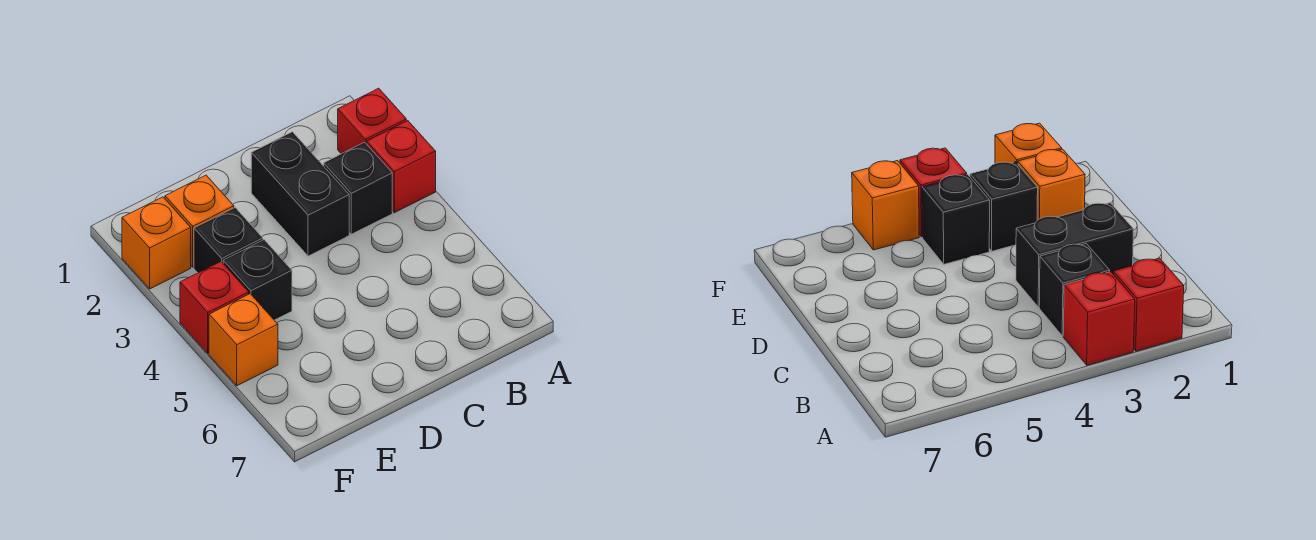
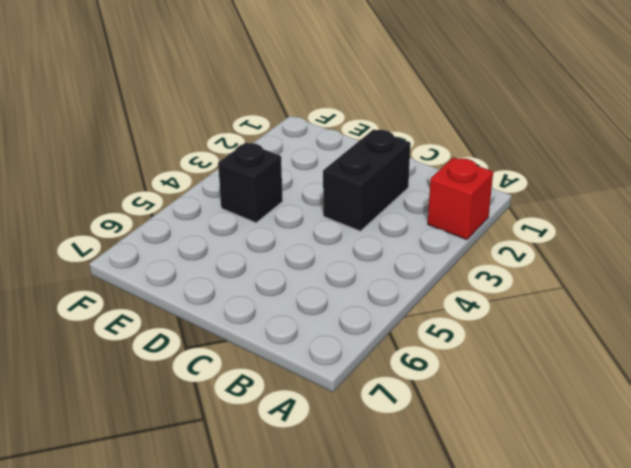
none -> red 1x1 brick [367,121,436,213]
none -> black 1x1 brick [324,142,392,234]

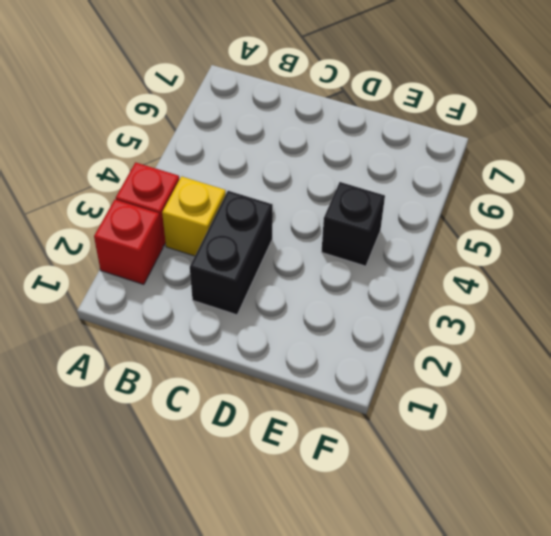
yellow 1x1 brick [162,176,226,256] -> black 1x1 brick [324,142,392,234]
none -> orange 1x1 brick [165,175,234,267]
none -> black 1x1 brick [194,208,263,273]

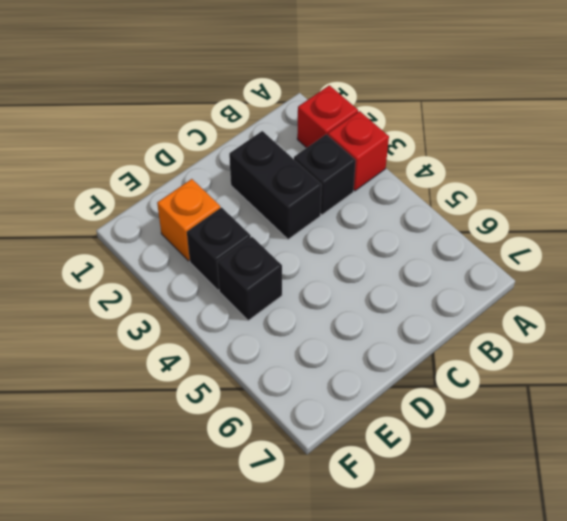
none -> orange 1x1 brick [122,197,191,289]
none -> red 1x1 brick [180,262,249,353]

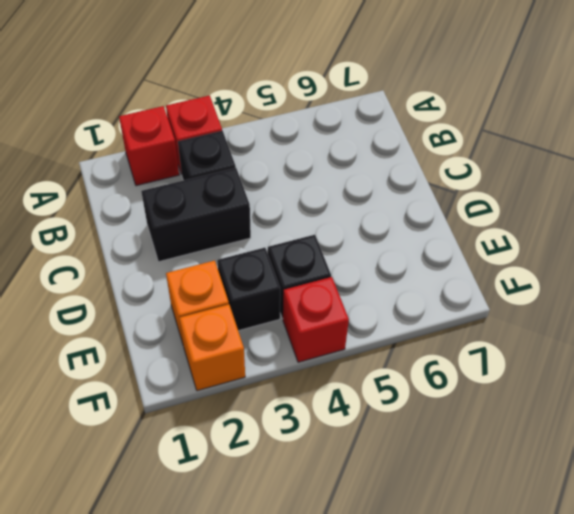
none -> orange 1x1 brick [209,294,278,386]

